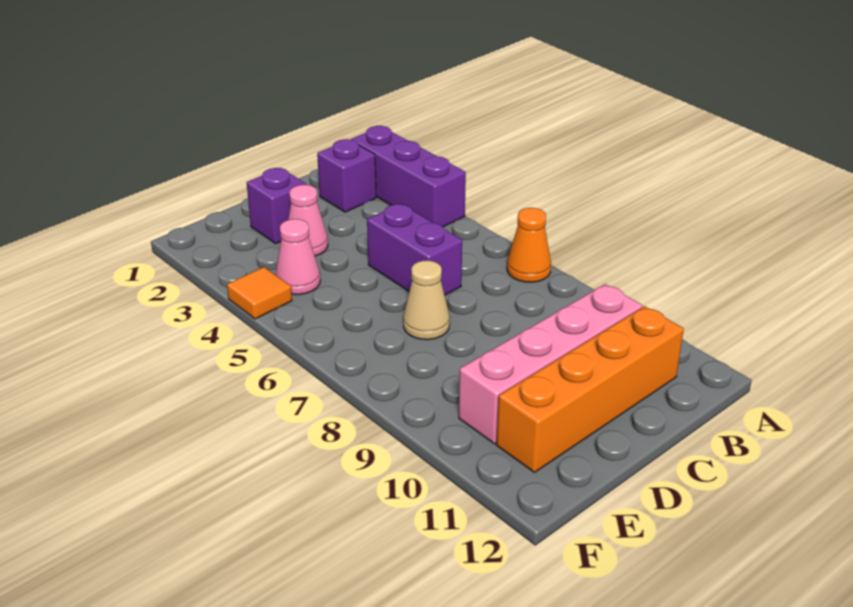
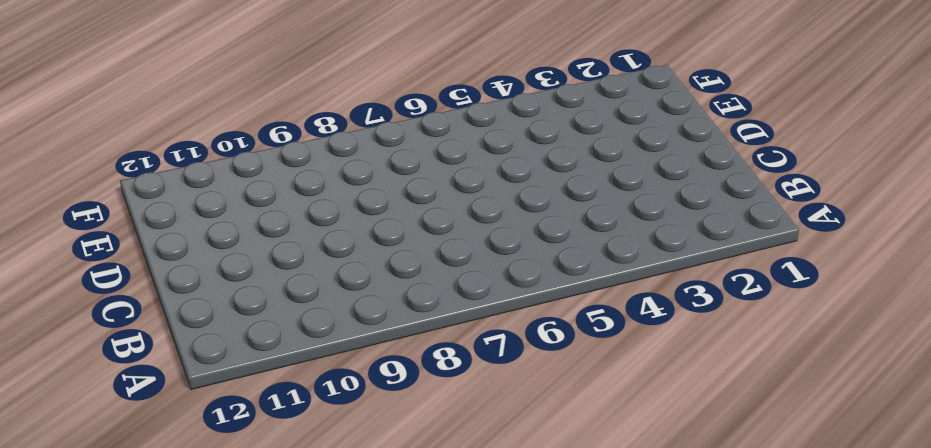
none -> purple 1x3 brick [351,126,466,227]
none -> orange 1x1 cone [507,208,551,282]

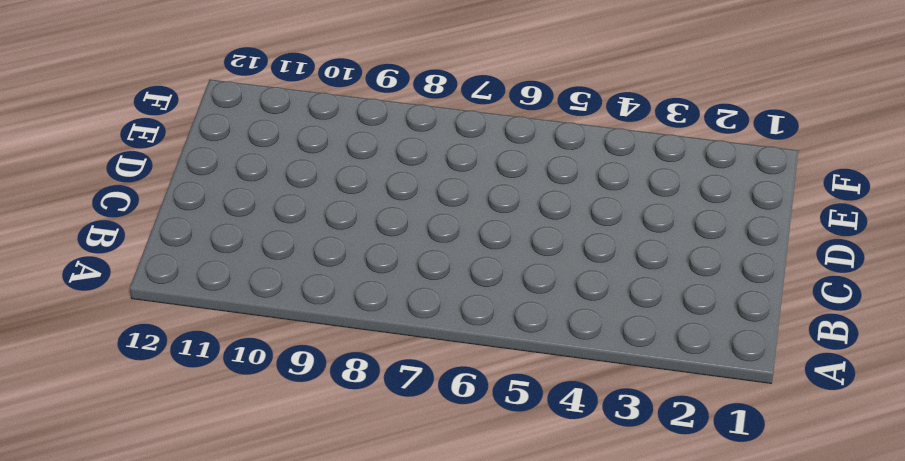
none -> purple 1x3 brick [351,126,466,227]
none -> orange 1x1 cone [507,208,551,282]

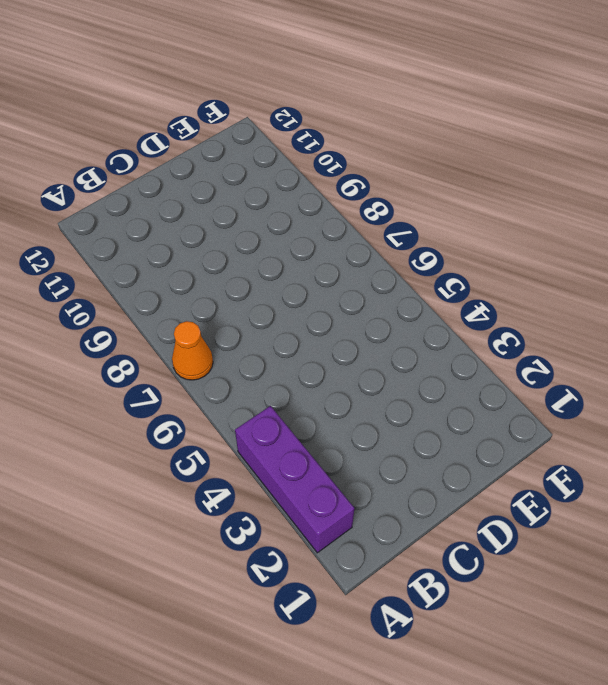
none -> purple 1x1 brick [317,139,376,212]
none -> pink 1x4 brick [459,284,643,444]

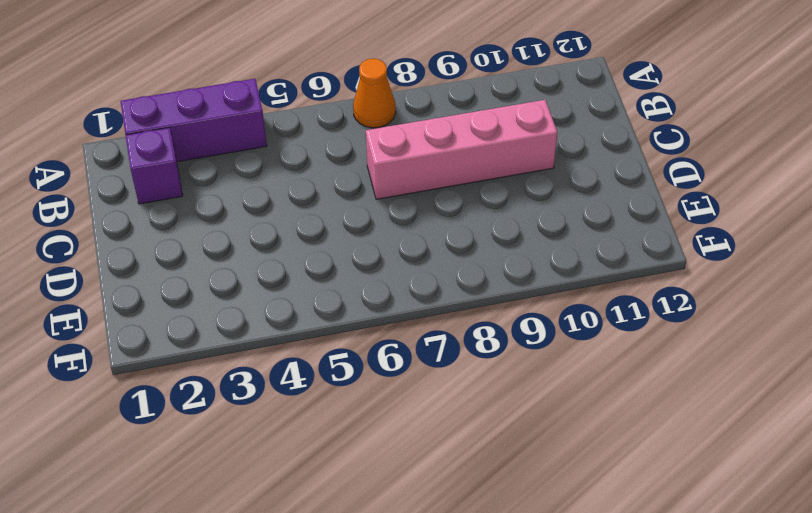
pink 1x4 brick [366,100,557,199] -> pink 1x4 brick turned to [459,284,643,444]
none -> orange 1x4 brick [496,306,684,473]
none -> purple 1x2 brick [367,204,462,295]

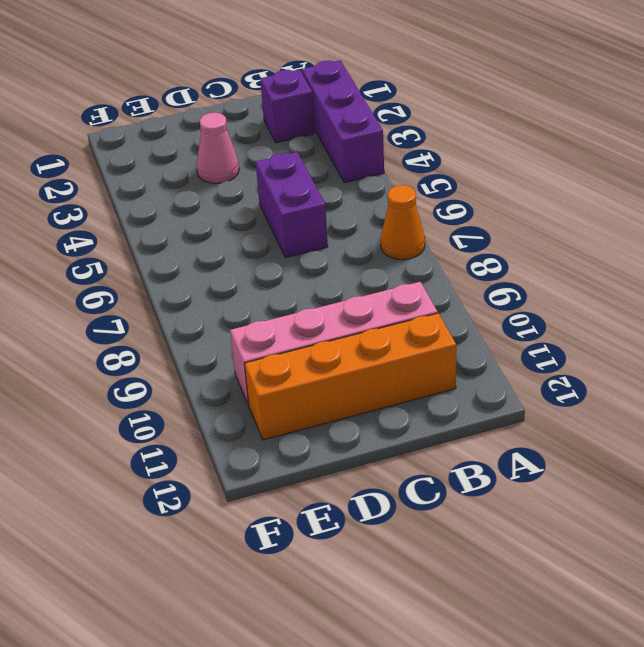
none -> purple 1x1 brick [247,168,306,244]
none -> tan 1x1 cone [403,261,450,340]

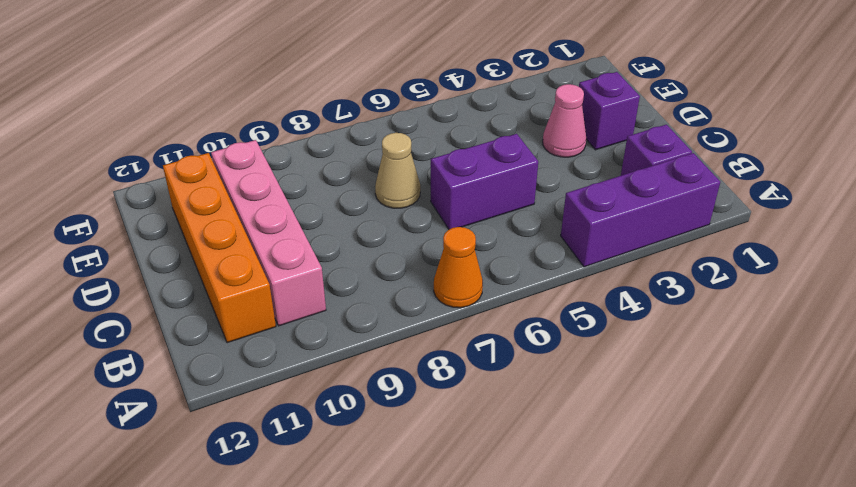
none -> pink 1x1 cone [276,219,320,295]
none -> orange 1x1 tile [227,267,292,319]

